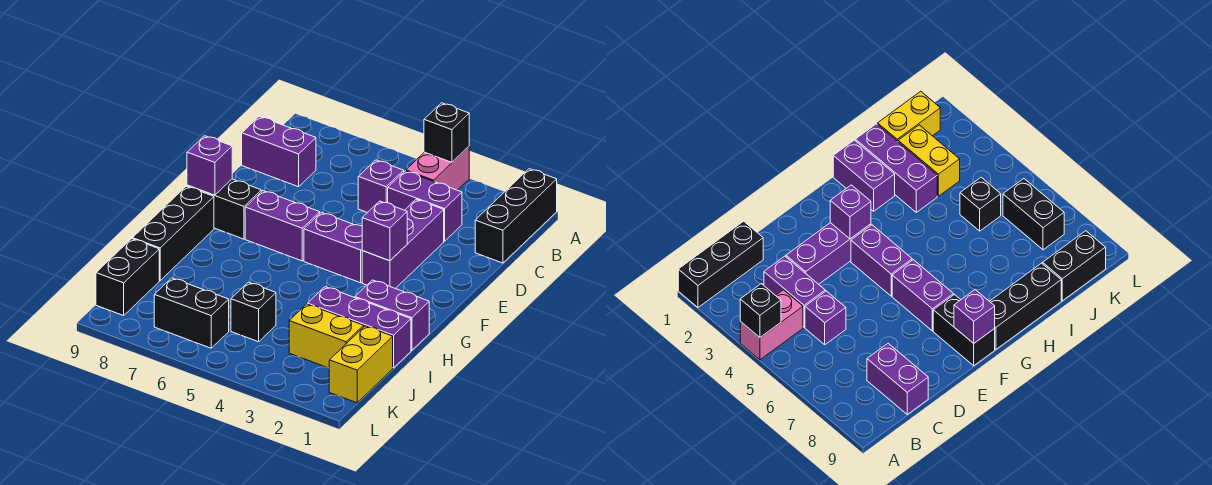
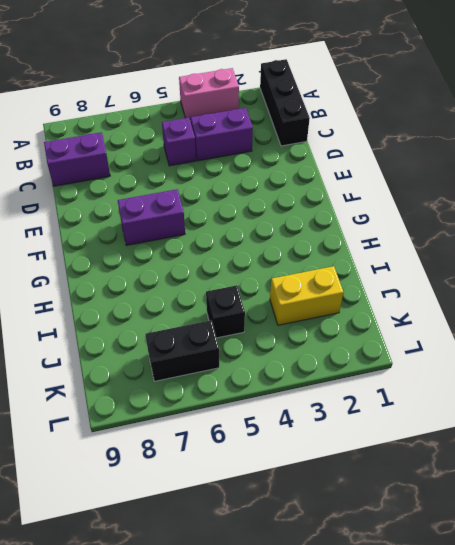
pink 1x2 brick [179,68,239,119] -> pink 1x2 brick turned to [406,147,469,190]
none -> purple 1x3 brick [362,199,444,289]
none -> purple 1x2 brick [304,212,362,283]
none -> black 1x2 brick [187,179,261,239]

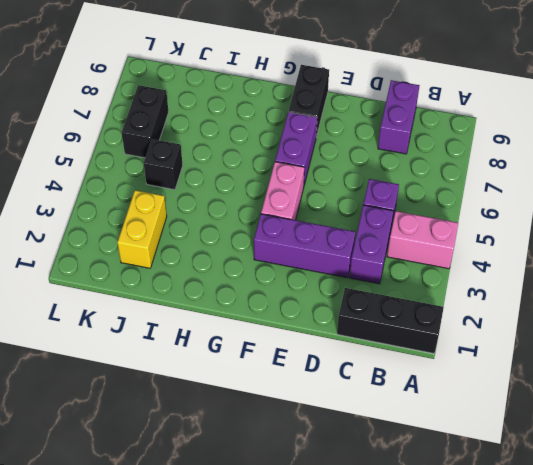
pink 1x2 brick [261,162,304,220] -> purple 1x2 brick [304,212,362,283]
none -> black 1x3 brick [132,186,214,281]
none -> purple 1x2 brick [355,280,429,350]
none -> purple 1x3 brick [308,287,411,368]

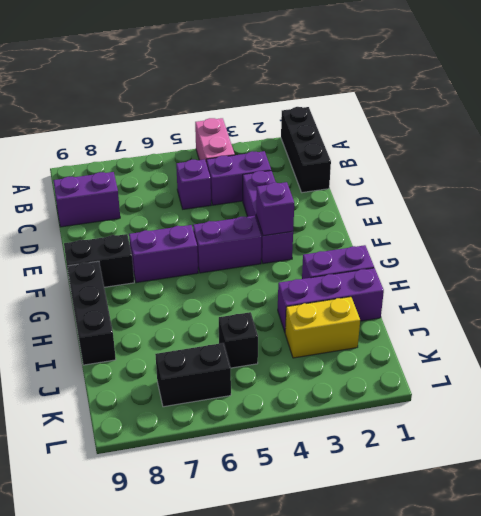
none -> yellow 1x2 brick [329,326,393,403]
none -> black 1x2 brick [96,239,159,316]
none -> black 1x1 brick [424,103,469,162]

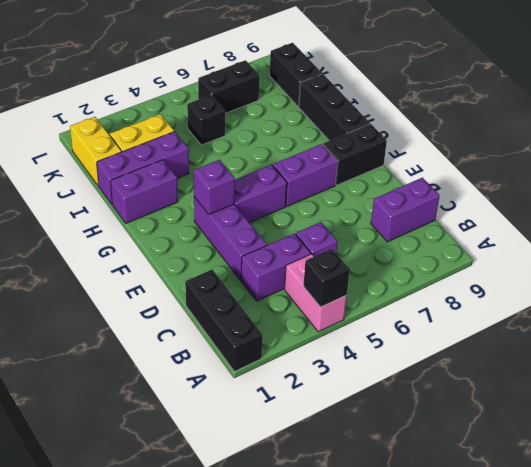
none -> purple 1x1 brick [187,136,232,195]

